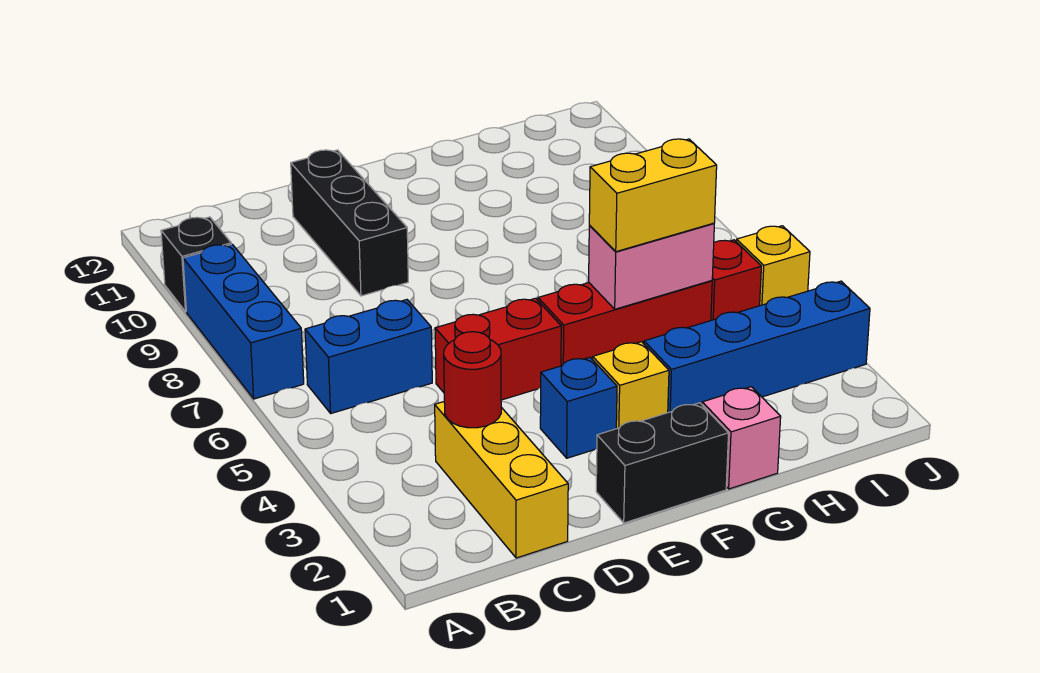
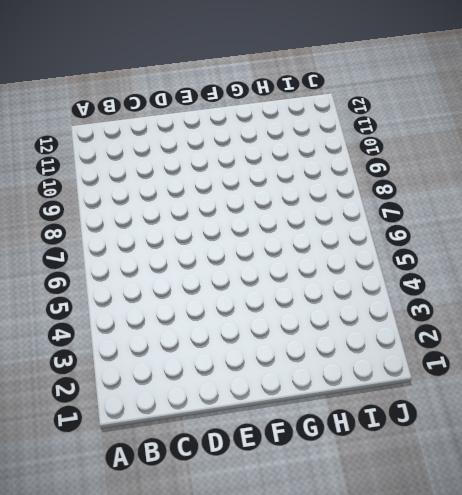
none -> blue 1x3 brick [183,244,304,399]
none -> black 1x1 brick [161,217,231,311]
none -> blue 1x2 brick [305,300,432,413]

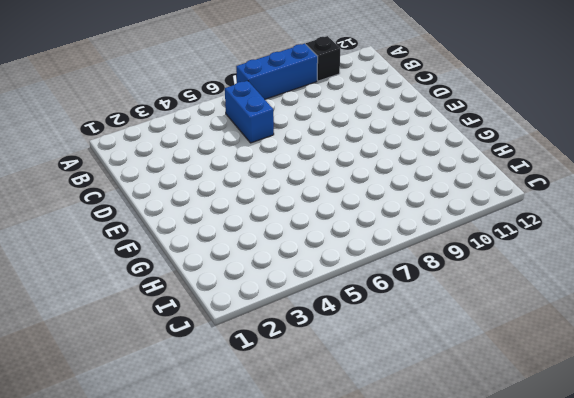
none -> yellow 1x3 brick [435,402,568,558]
none -> red 1x2 brick [435,298,561,400]
none -> black 1x3 brick [291,150,408,296]

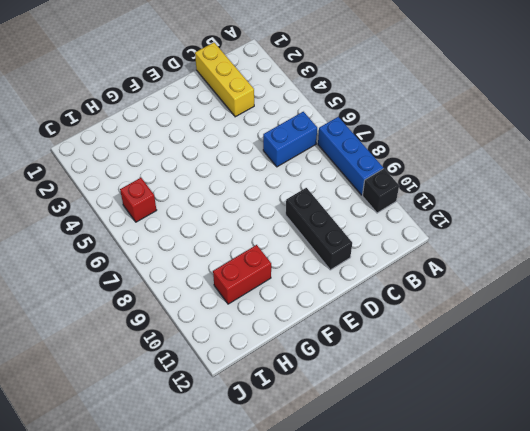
red 1x2 brick [213,245,271,304] -> red 1x2 brick moved to [435,298,561,400]
none -> black 1x2 brick [596,403,729,523]
none -> blue 1x1 brick [540,357,617,458]
none -> yellow 1x1 brick [593,342,669,429]

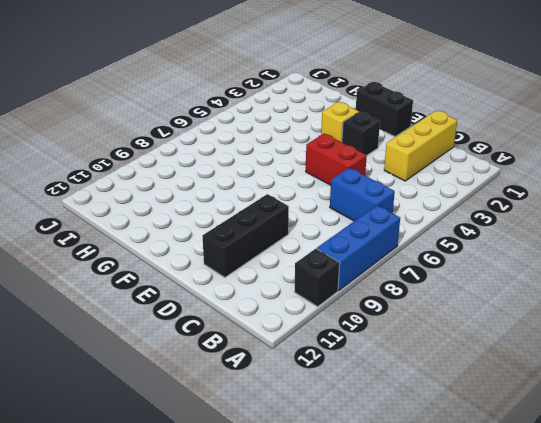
black 1x1 brick [342,112,380,155] -> blue 1x1 brick [540,357,617,458]
none -> red 1x3 brick [538,281,712,366]
none -> pink 1x1 brick [702,387,781,489]
none -> blue 1x4 brick [644,281,870,412]

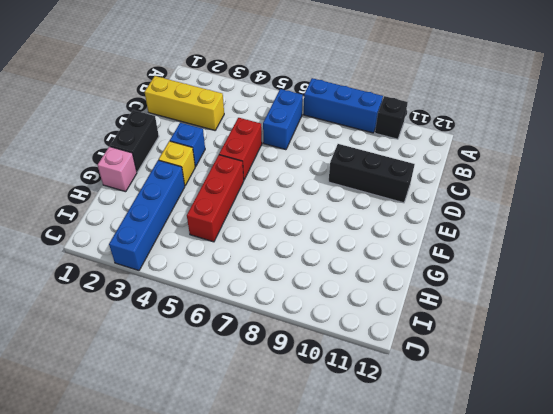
none -> red 1x1 brick [711,240,761,320]
none -> yellow 1x1 brick [736,226,810,306]
none -> red 1x1 round brick [444,332,501,428]

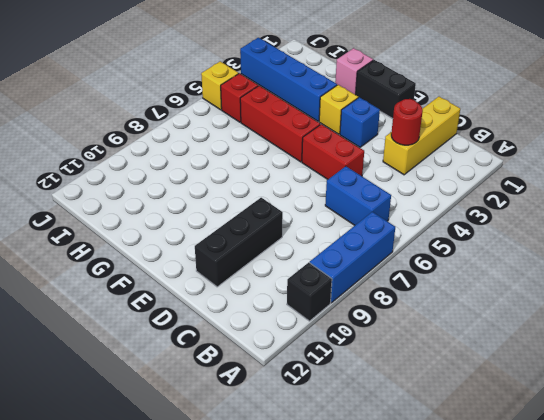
none -> pink 1x2 brick [589,223,714,309]
none -> yellow 1x2 brick [589,139,717,252]

